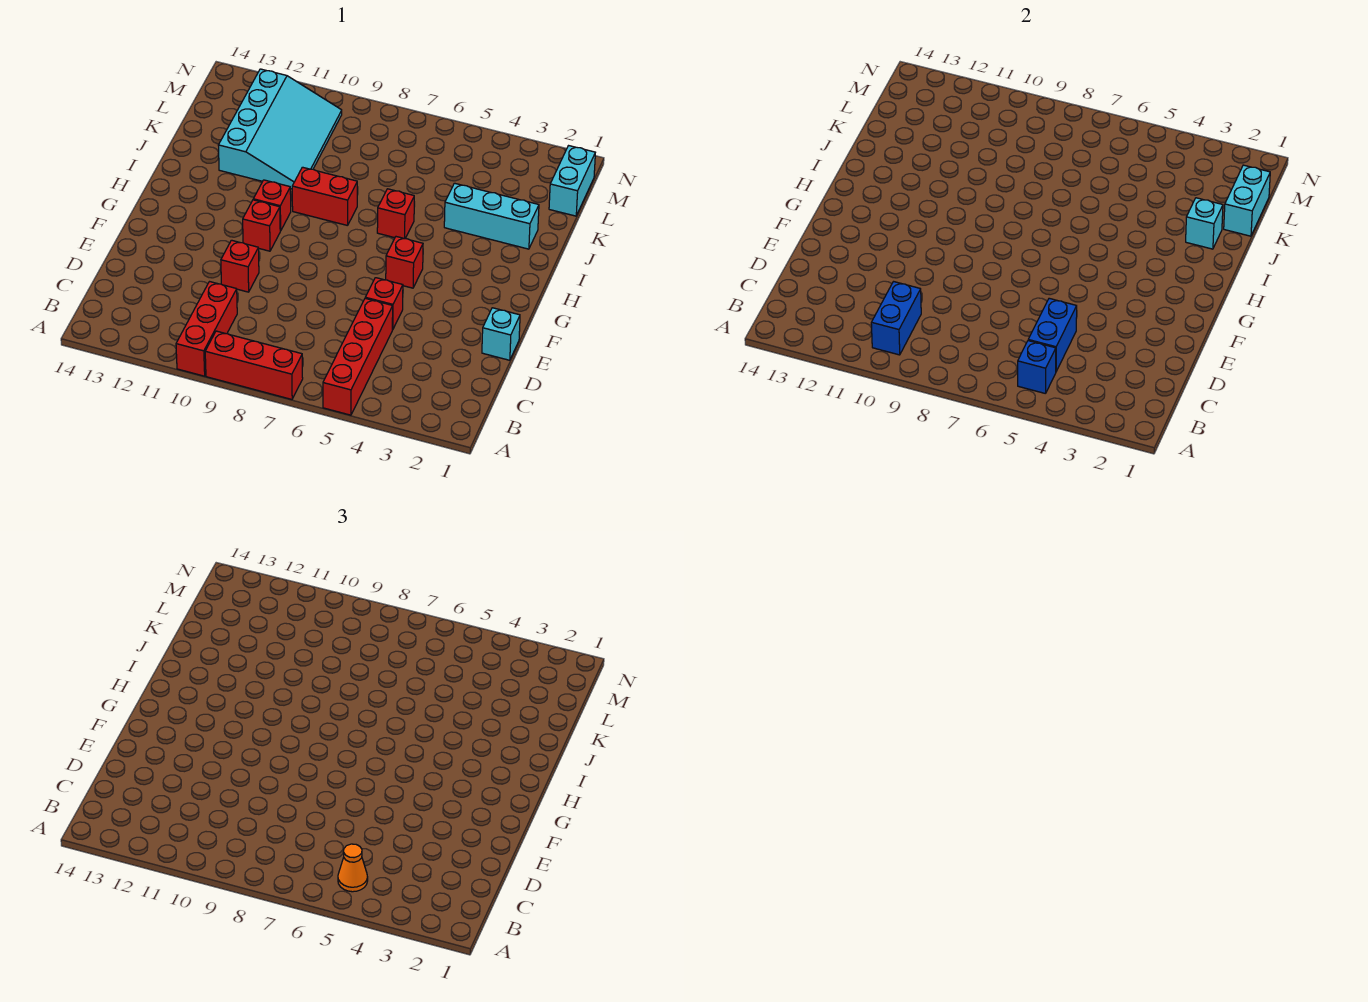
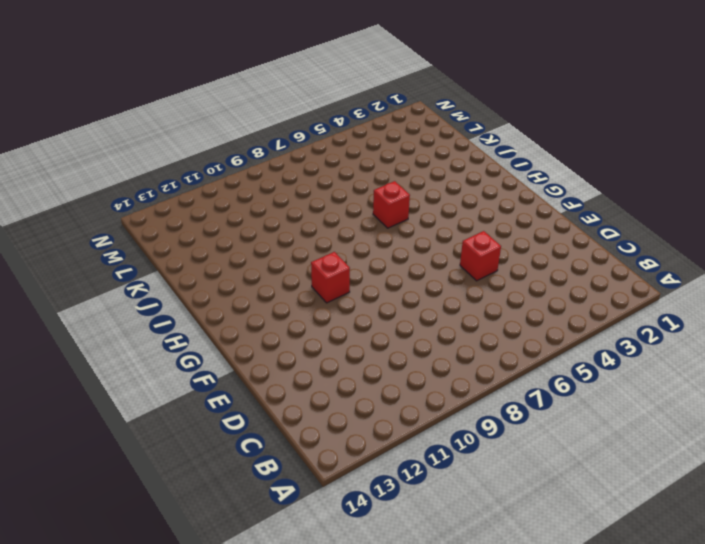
none -> red 1x4 brick [323,298,393,415]
none -> red 1x3 brick [205,331,303,399]
none -> red 1x3 brick [176,282,237,376]

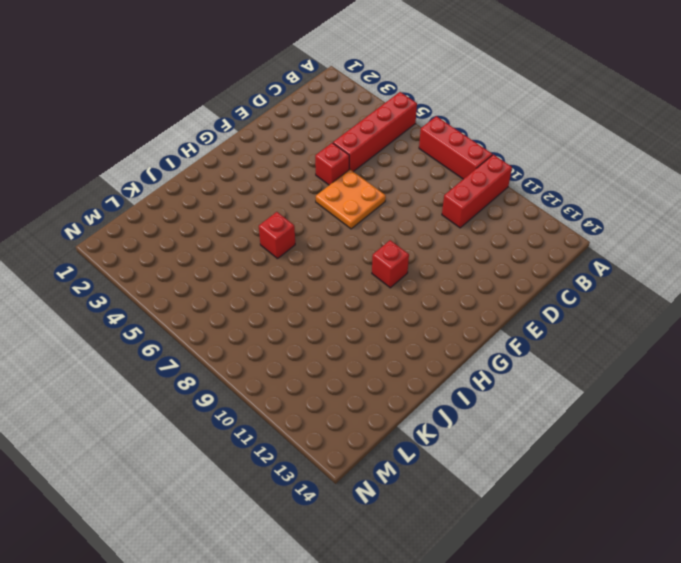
orange 2x2 plate [316,170,386,229] -> none
none -> cyan 1x1 brick [482,308,520,360]
none -> red 1x1 brick [221,240,259,292]
none -> red 1x1 brick [386,237,423,288]

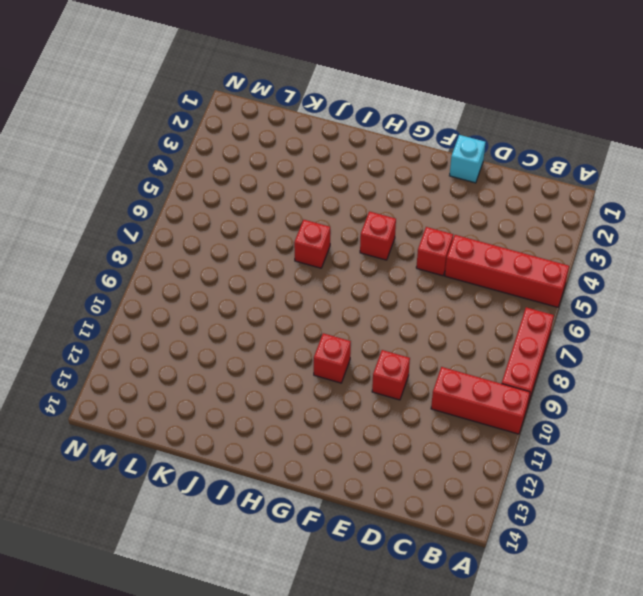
none -> red 1x1 brick [253,180,291,231]
none -> red 1x2 brick [292,167,357,226]
none -> cyan 1x3 brick [444,183,539,249]

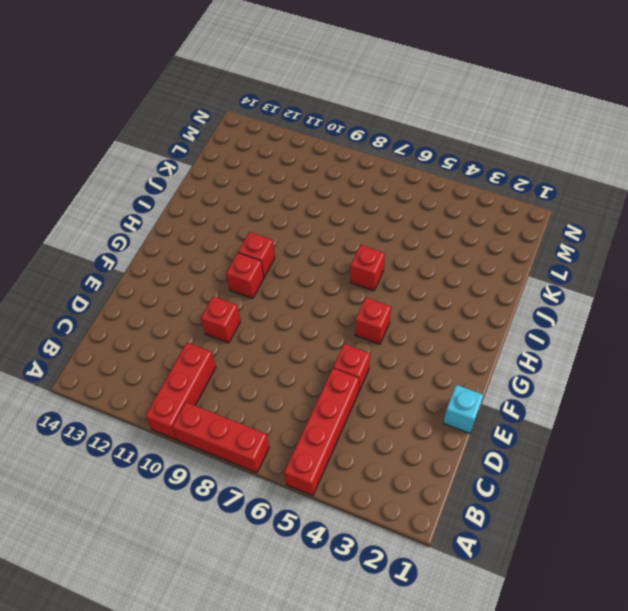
none -> red 1x2 brick [292,167,357,226]
none -> cyan 1x3 brick [444,183,539,249]
none -> cyan 3x4 slope [218,69,342,189]

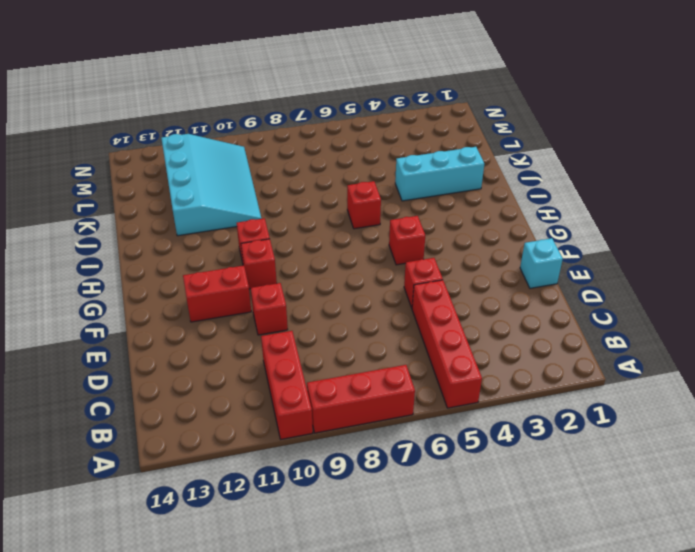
red 1x2 brick [183,265,251,322] -> red 1x2 brick moved to [292,167,357,226]
none -> cyan 1x2 brick [549,146,595,216]
none -> blue 1x1 brick [1018,341,1056,394]
none -> blue 1x2 brick [871,282,921,355]

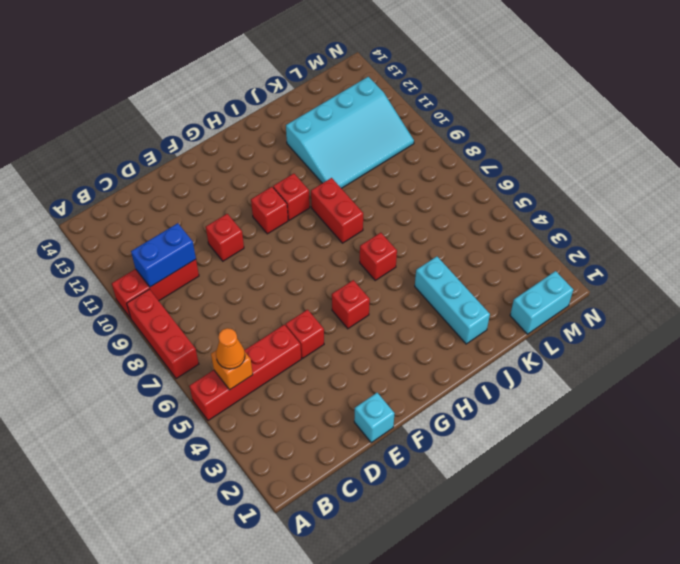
orange 1x1 brick [211,350,253,390] -> blue 1x1 brick [1018,341,1056,394]
none -> blue 1x2 brick [1028,298,1077,372]
none -> cyan 1x1 brick [1186,198,1223,249]
none -> cyan 1x2 brick [1224,165,1270,236]

